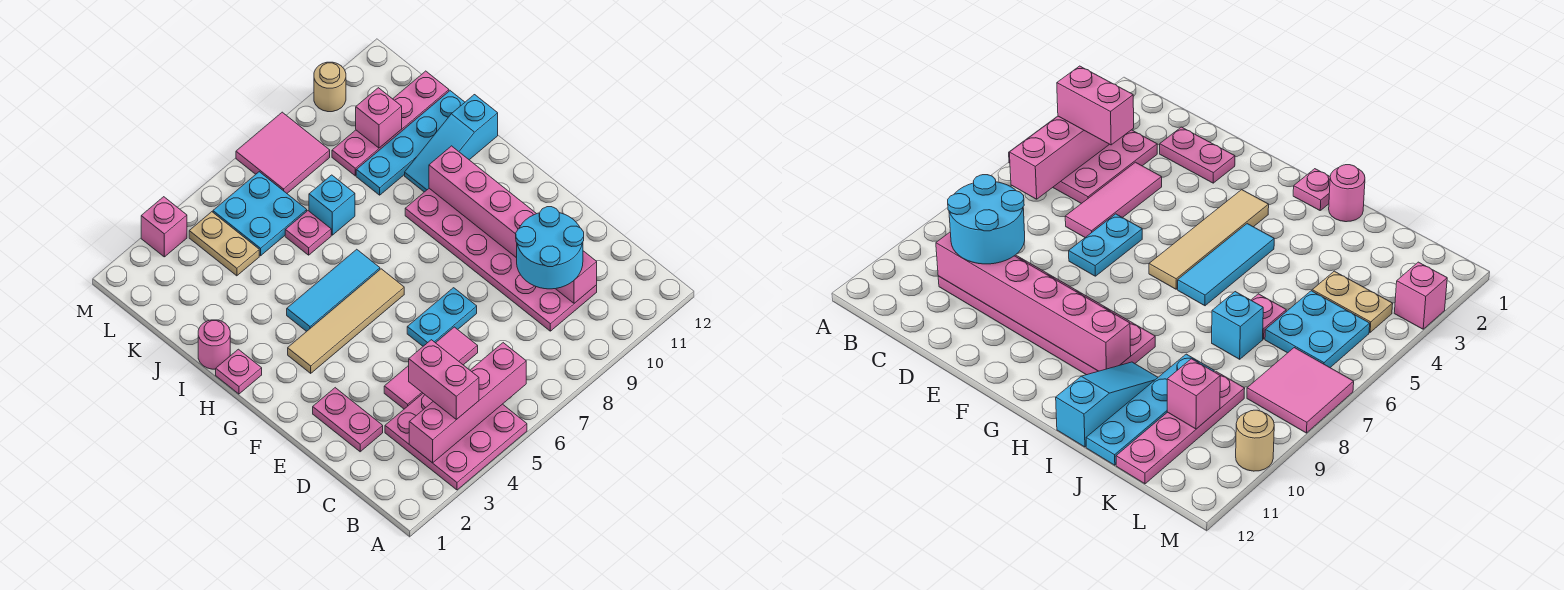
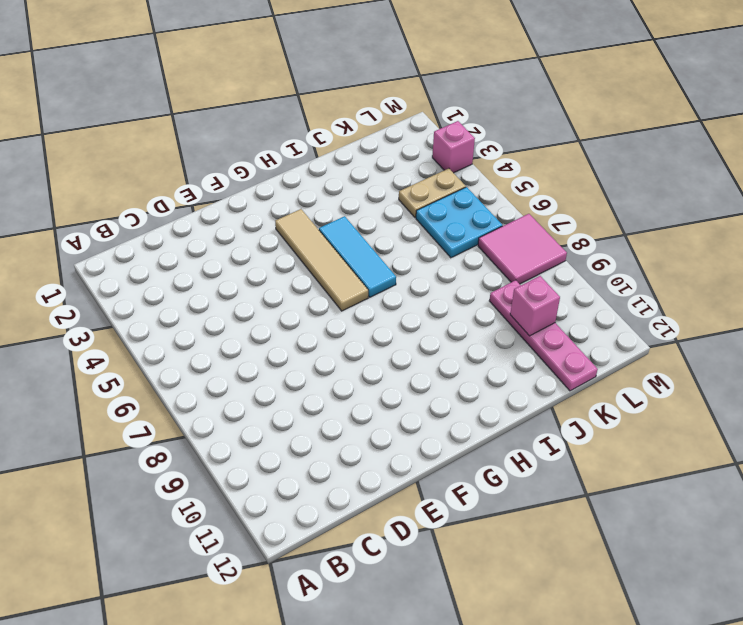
none -> pink 3x3 plate [385,394,527,490]
none -> pink 2x6 plate [405,188,597,331]
none -> pink 1x2 plate [313,388,383,452]

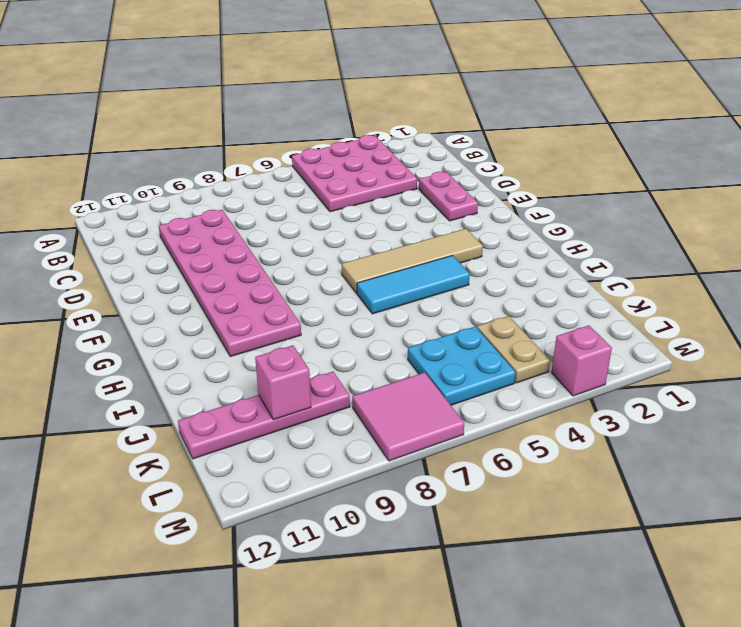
none -> pink 1x3 tile [384,327,478,409]
none -> cyan 1x2 plate [407,288,477,346]
none -> pink 1x1 plate [216,349,262,394]

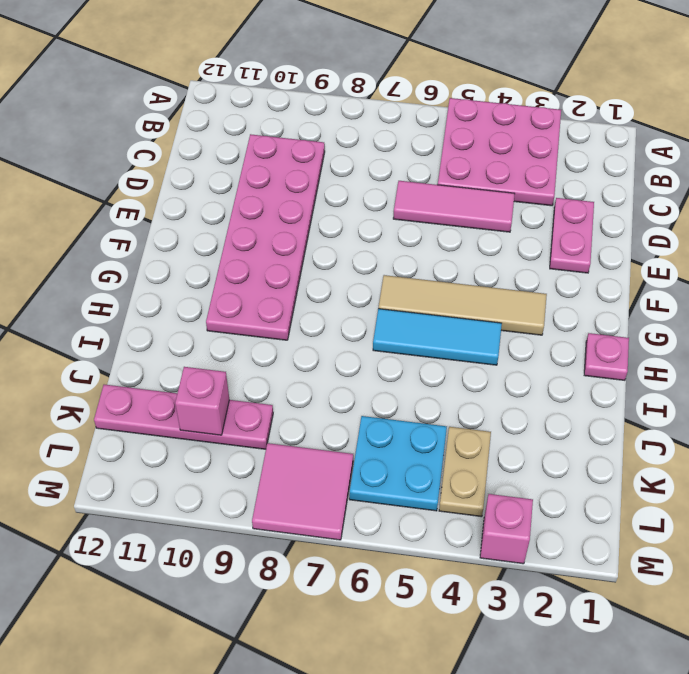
none -> cyan 1x2 plate [407,288,477,346]
none -> pink 1x1 round brick [198,320,230,369]
none -> cyan 1x3 slope [405,95,498,192]

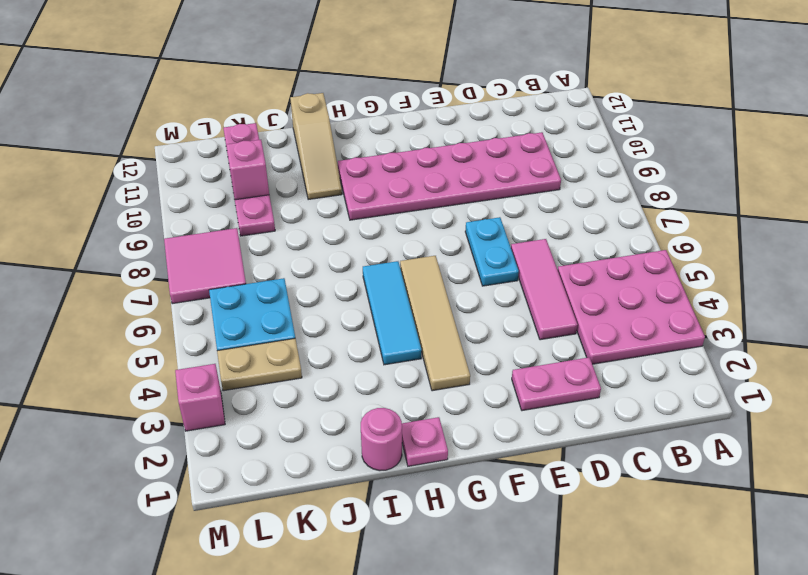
tan 1x3 slope [290,93,342,200] -> cyan 1x3 slope [405,95,498,192]
none -> pink 1x1 plate [285,211,331,255]
none -> cyan 1x1 brick [309,175,355,235]
none -> cyan 1x4 plate [356,91,465,195]

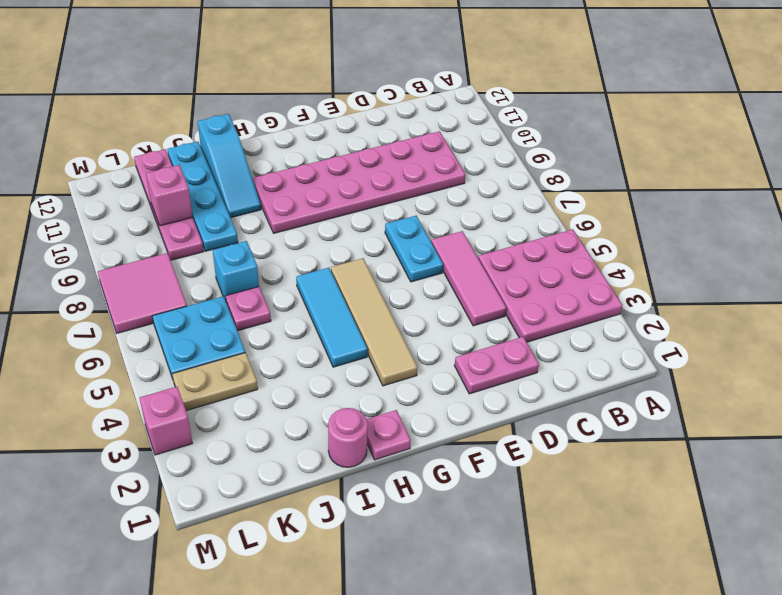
none -> tan 1x1 round brick [314,62,346,112]
none -> pink 1x4 brick [409,343,526,463]
none -> pink 1x6 brick [429,146,597,303]

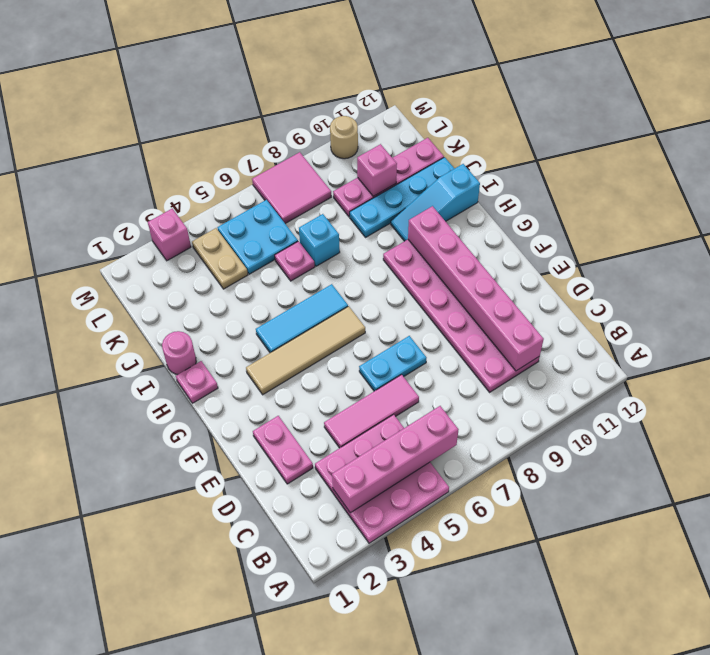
none -> pink 1x2 brick [409,340,479,420]
none -> cyan 2x2 round brick [516,207,584,289]

